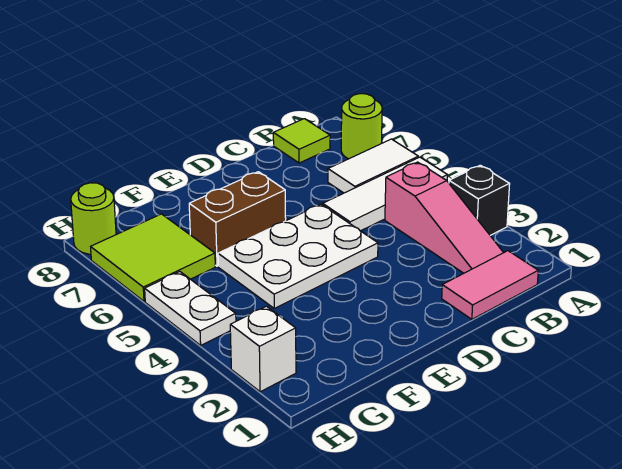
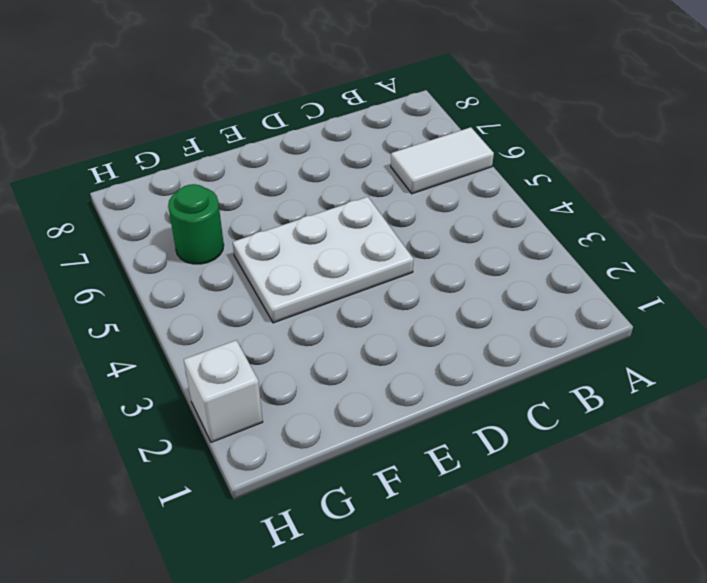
green 1x1 round brick [168,184,224,264] -> lime 2x2 tile [91,214,215,301]
none -> black 1x1 brick [449,165,510,235]
none -> white 1x3 tile [323,157,448,231]
none -> lime 1x1 round brick [341,94,382,159]

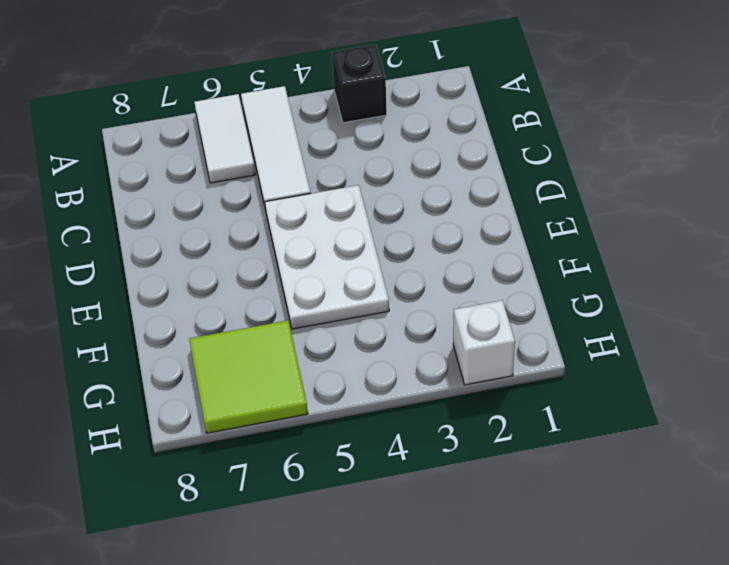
none -> lime 1x1 round brick [341,94,382,159]
none -> pink 1x2 tile [442,251,538,319]
none -> pink 1x3 slope [385,162,504,273]

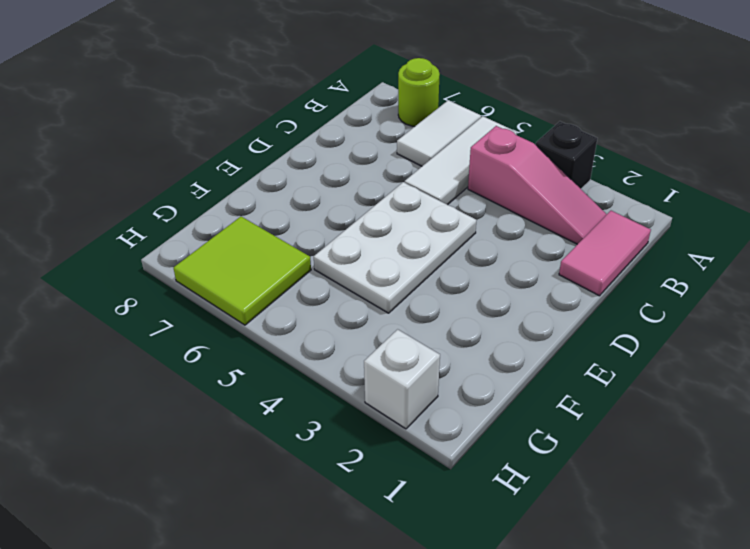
none -> lime 1x1 tile [273,119,330,163]
none -> brown 1x2 brick [189,172,286,266]
none -> white 1x2 plate [145,272,236,345]

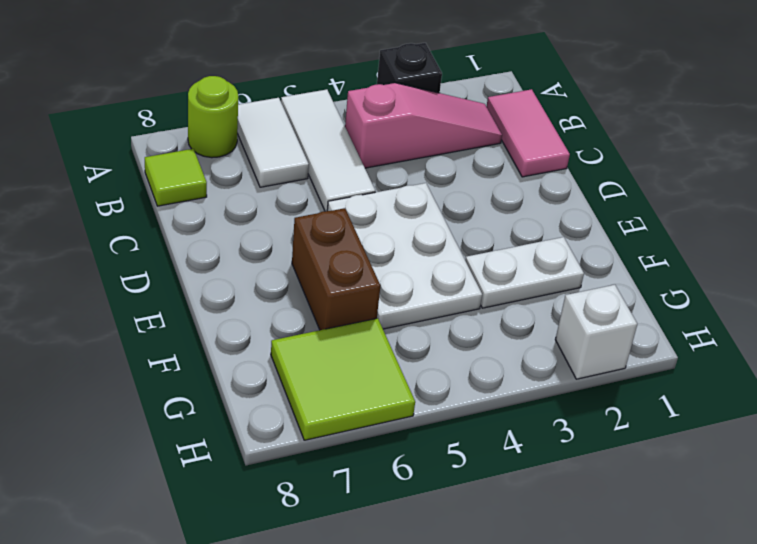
white 1x2 plate [465,237,584,308] -> white 1x2 plate moved to [145,272,236,345]
none -> lime 1x1 round brick [71,183,116,254]

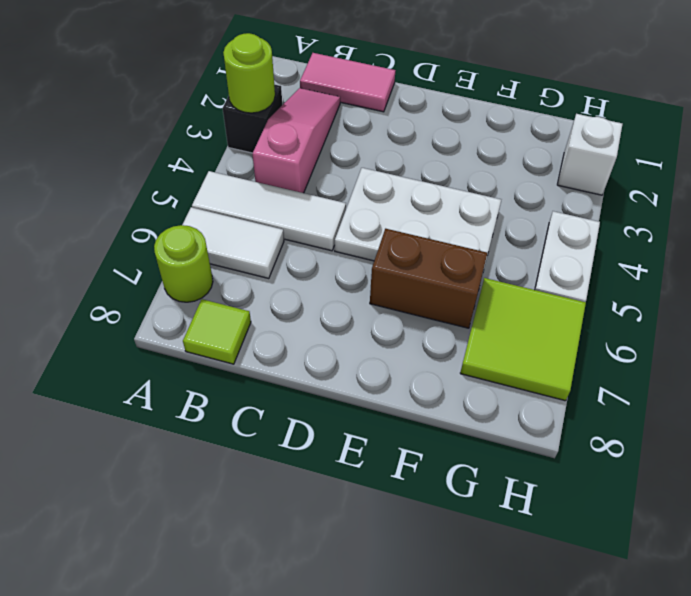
lime 1x1 round brick [223,33,275,113] -> lime 1x1 round brick moved to [71,183,116,254]

